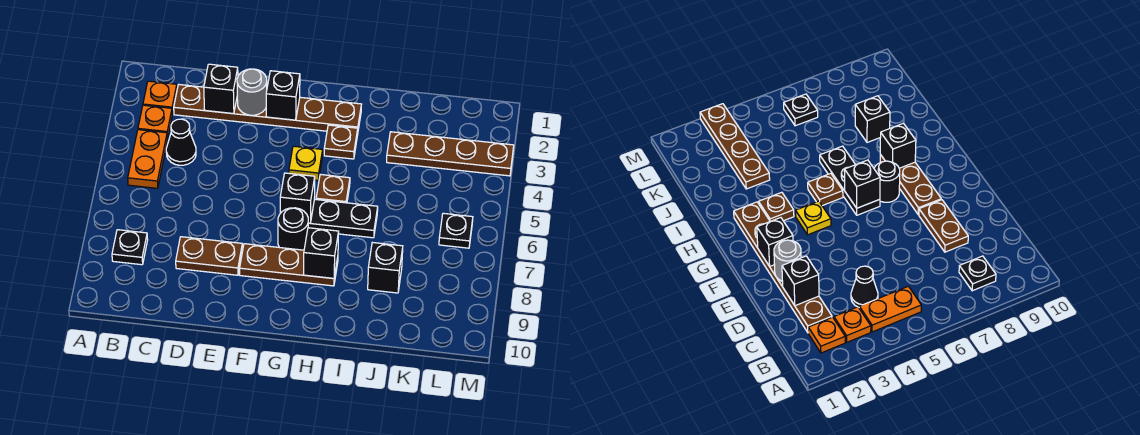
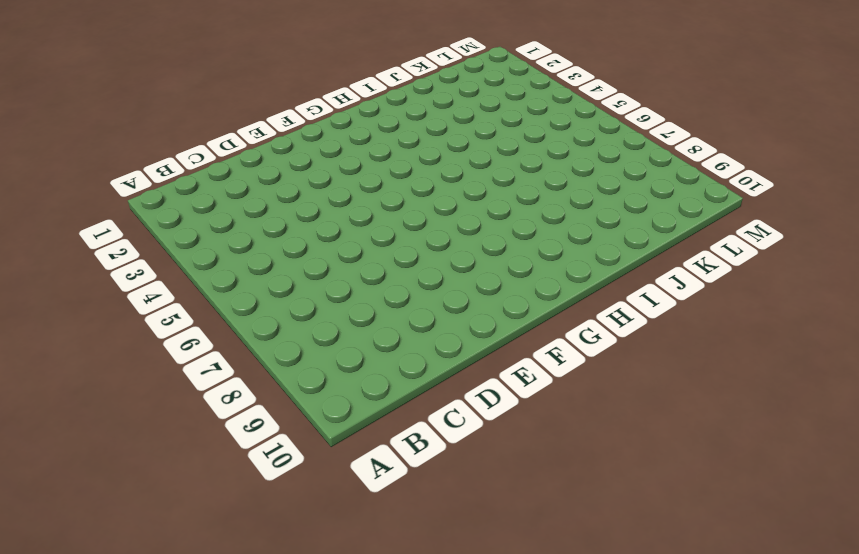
none -> orange 1x1 plate [143,81,177,114]
none -> orange 1x1 plate [138,105,172,139]
none -> orange 1x2 plate [128,130,167,188]

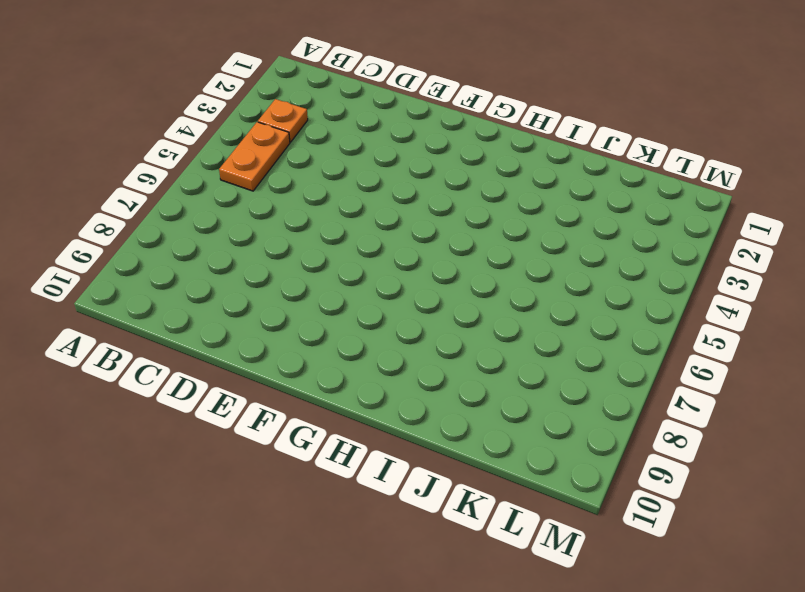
none -> orange 1x1 plate [143,81,177,114]
none -> black 1x1 plate [112,230,148,265]
none -> brown 1x6 plate [174,85,361,131]

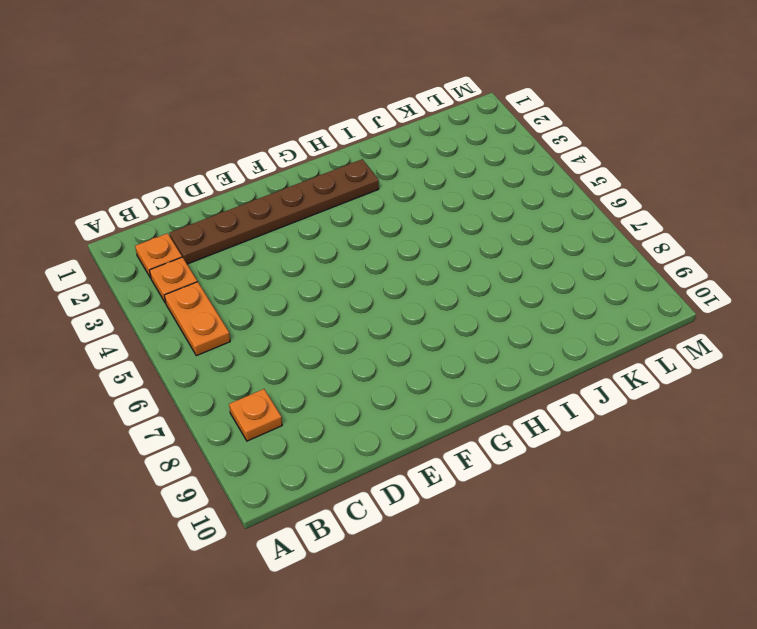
orange 1x1 plate [229,389,282,441] -> black 1x1 plate [112,230,148,265]
none -> black 1x1 cone [166,119,196,165]
none -> brown 1x2 plate [176,237,243,275]
none -> brown 1x3 plate [240,244,338,286]

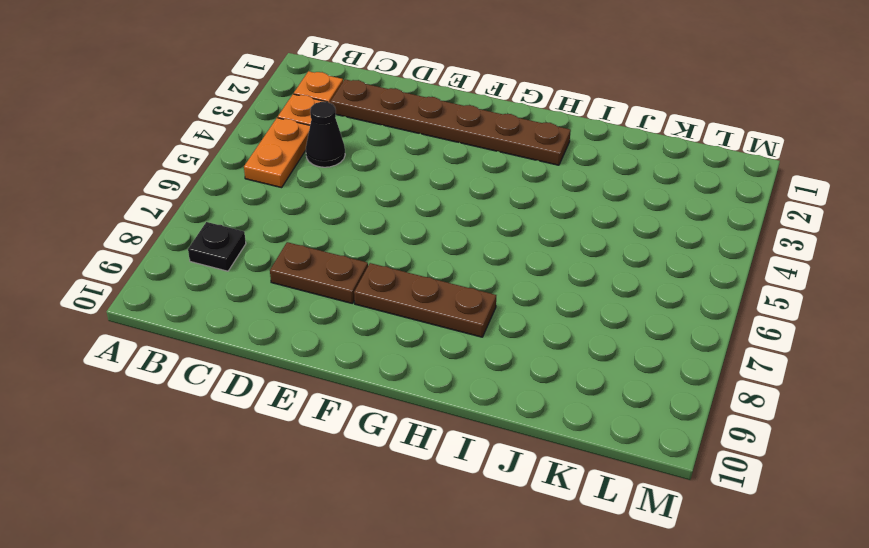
none -> yellow 1x1 plate [289,146,323,180]
none -> black 1x3 plate [308,199,378,238]
none -> black 1x1 round brick [278,208,308,250]

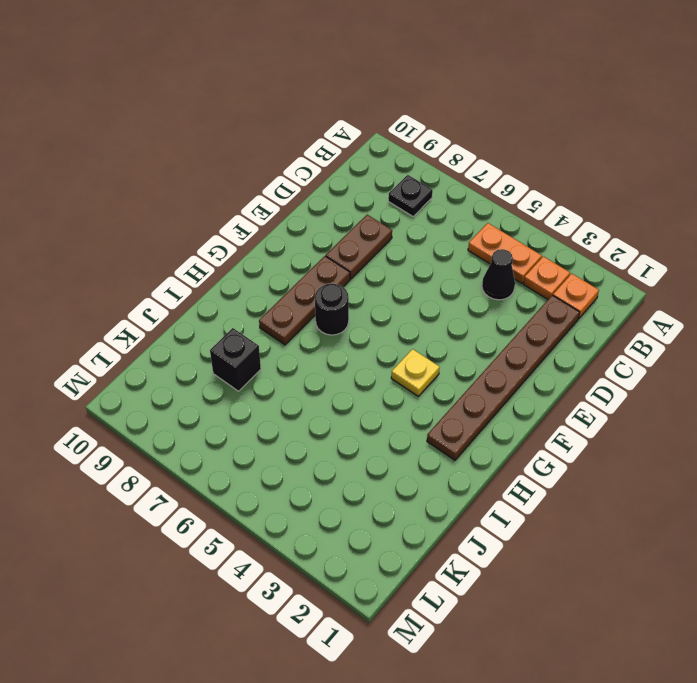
none -> black 1x3 plate [308,199,378,238]
none -> brown 1x1 plate [324,125,358,159]
none -> brown 1x1 plate [316,174,350,203]

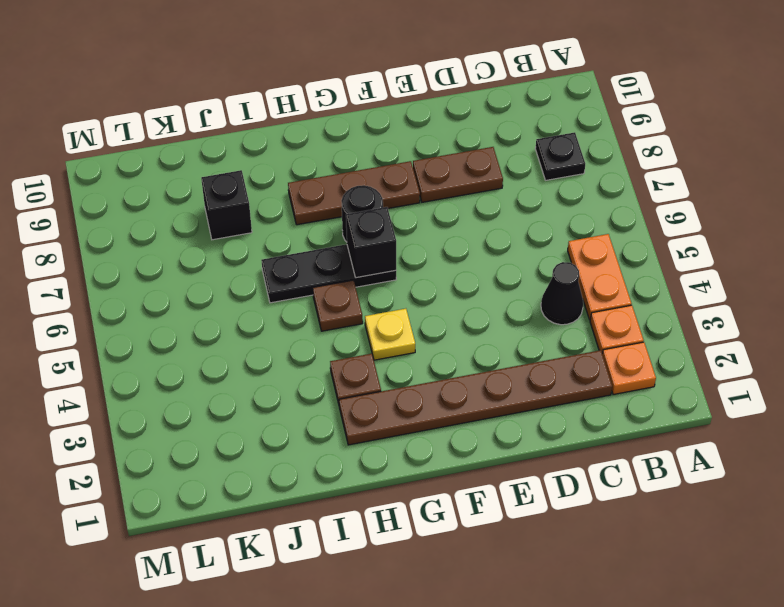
none -> brown 1x4 plate [387,132,514,176]
none -> black 1x1 plate [439,213,473,248]
none -> black 1x1 brick [204,64,238,114]

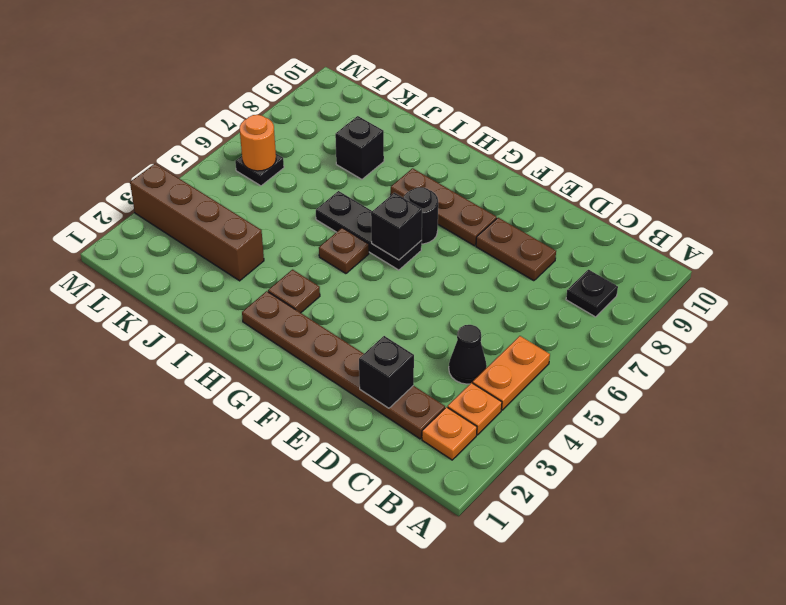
brown 1x4 brick [130,164,264,281] -> brown 1x4 plate [387,132,514,176]
orange 1x1 round brick [240,115,276,171] -> none
none -> yellow 1x1 plate [289,146,323,180]
none -> grey 1x1 round brick [237,69,267,115]
none -> black 1x1 brick [266,71,300,120]

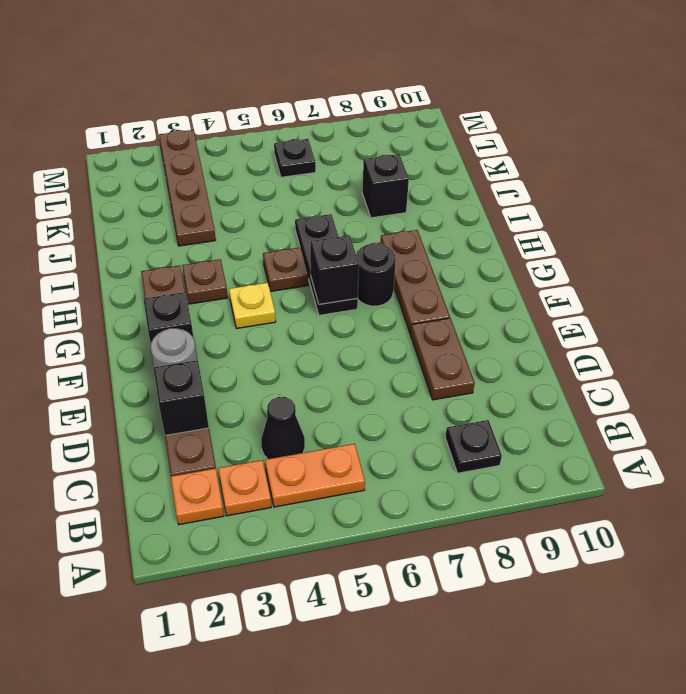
none -> black 1x1 brick [304,228,339,278]

